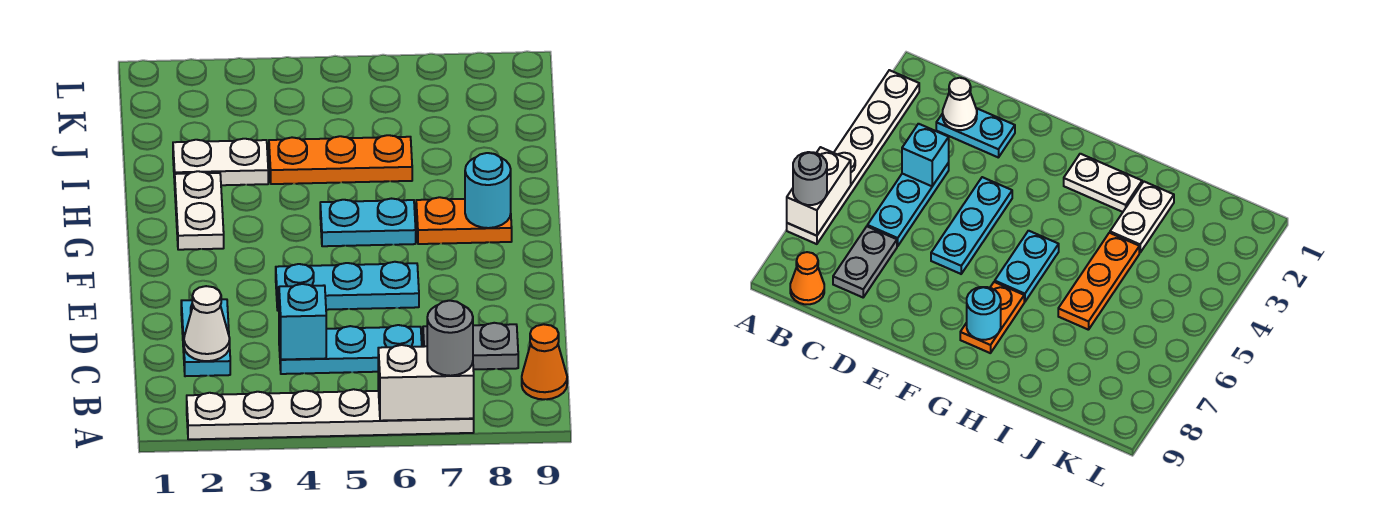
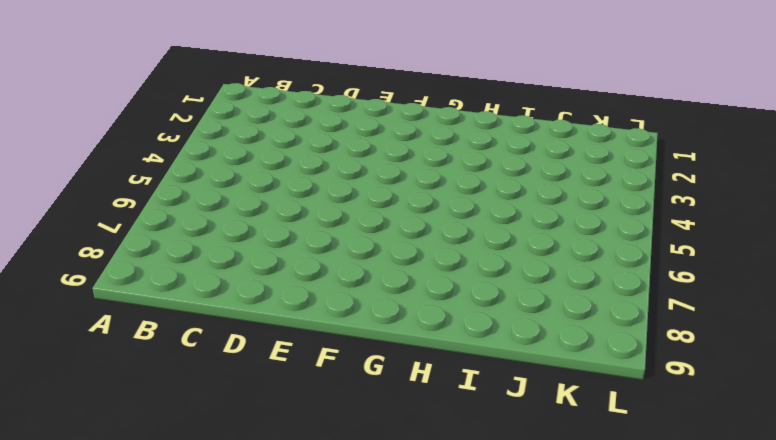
none -> white 1x6 plate [187,389,474,439]
none -> orange 1x1 cone [522,324,567,399]
none -> cyan 1x2 plate [181,299,230,376]

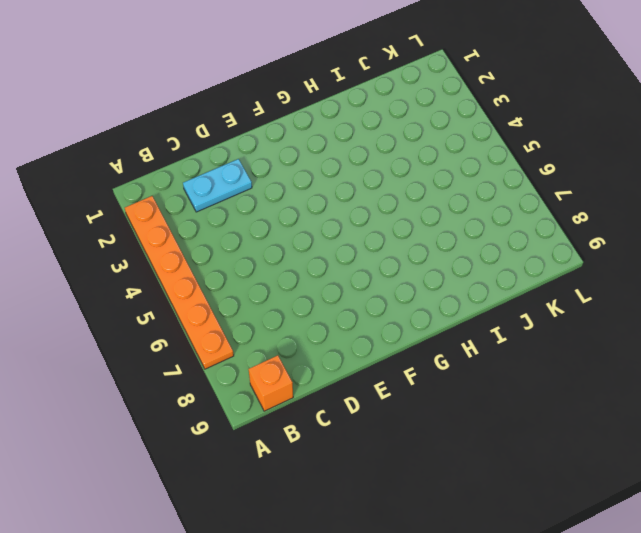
orange 1x6 plate [125,196,234,369] -> white 1x6 plate [187,389,474,439]
orange 1x1 brick [249,355,293,411] -> orange 1x1 cone [522,324,567,399]
none -> cyan 1x3 plate [279,325,422,374]
none -> grey 1x2 plate [423,323,518,369]
none -> cyan 1x3 plate [276,262,419,311]

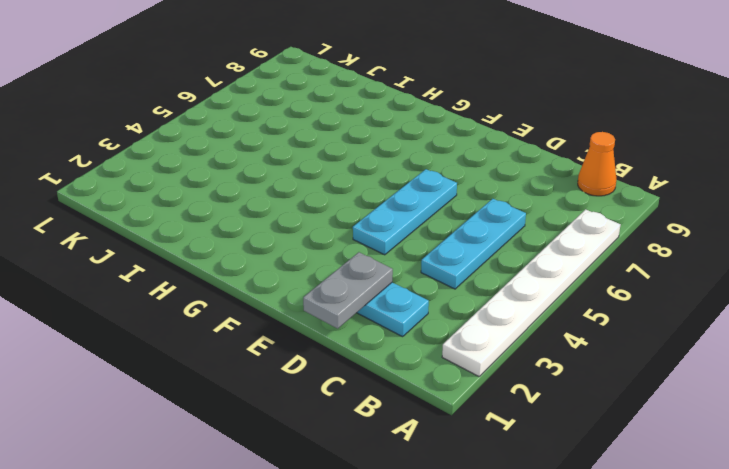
grey 1x2 plate [303,252,393,329] -> grey 1x2 plate moved to [423,323,518,369]
none -> white 1x2 plate [175,171,224,250]
none -> cyan 1x2 plate [320,199,416,246]
none -> orange 1x2 plate [416,197,512,244]

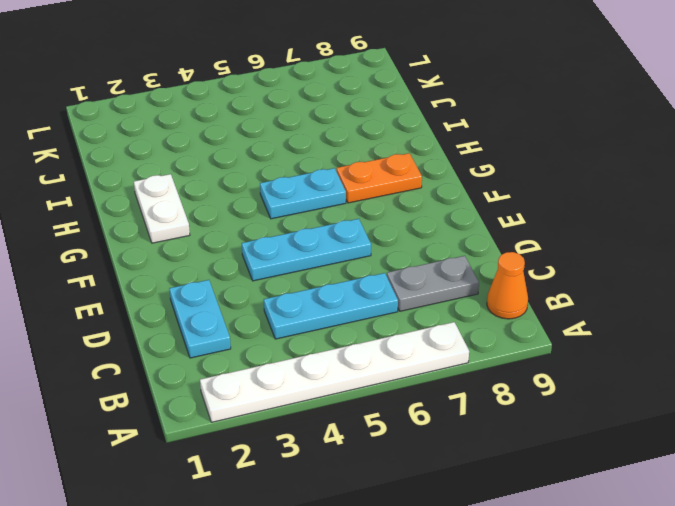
none -> white 1x2 plate [173,139,268,185]
none -> orange 1x3 plate [269,135,412,184]
none -> white 1x2 brick [378,345,474,421]

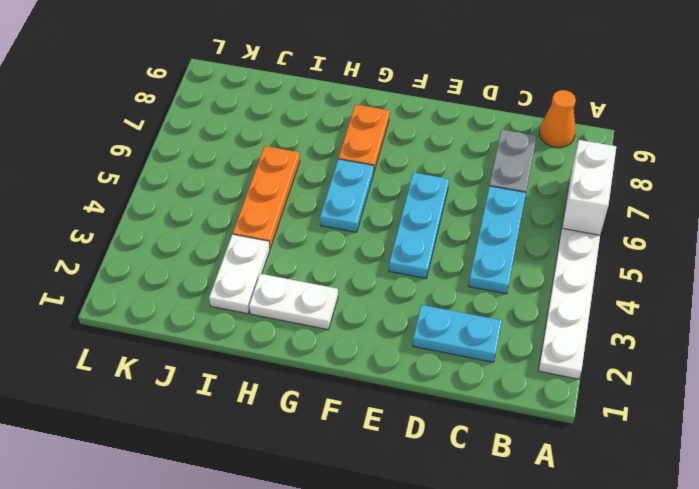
none -> white 1x1 cone [184,286,230,361]
none -> cyan 1x1 brick [279,284,326,360]
none -> cyan 1x1 round brick [465,153,511,228]

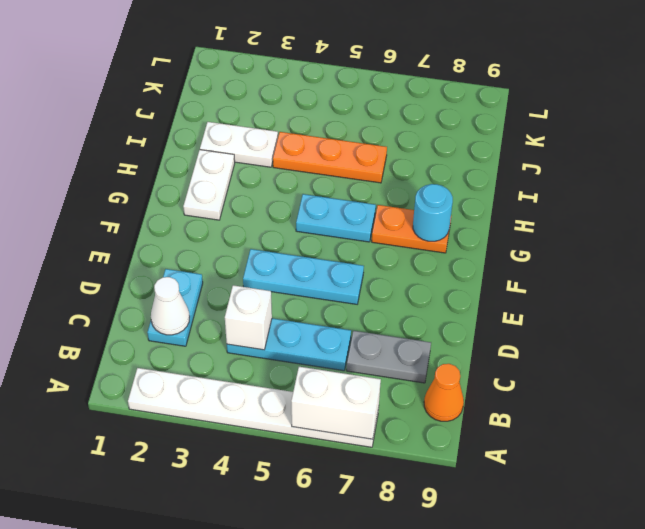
white 1x1 brick [225,285,272,350] -> cyan 1x1 brick [279,284,326,360]
none -> grey 1x1 round brick [427,301,473,376]

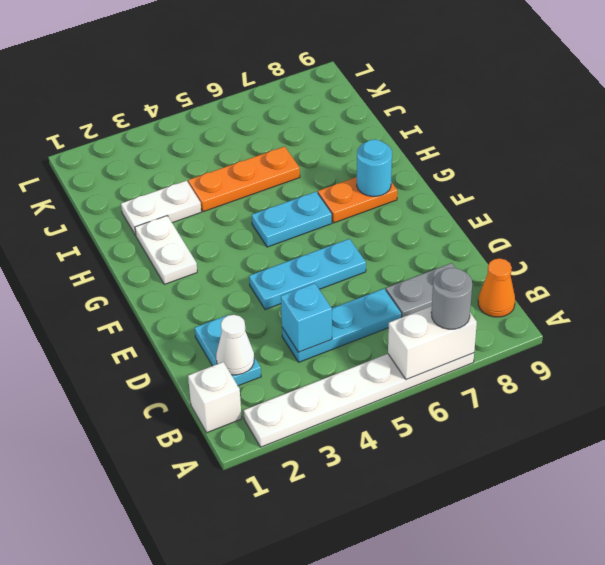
white 1x1 brick [188,362,242,433] -> none

